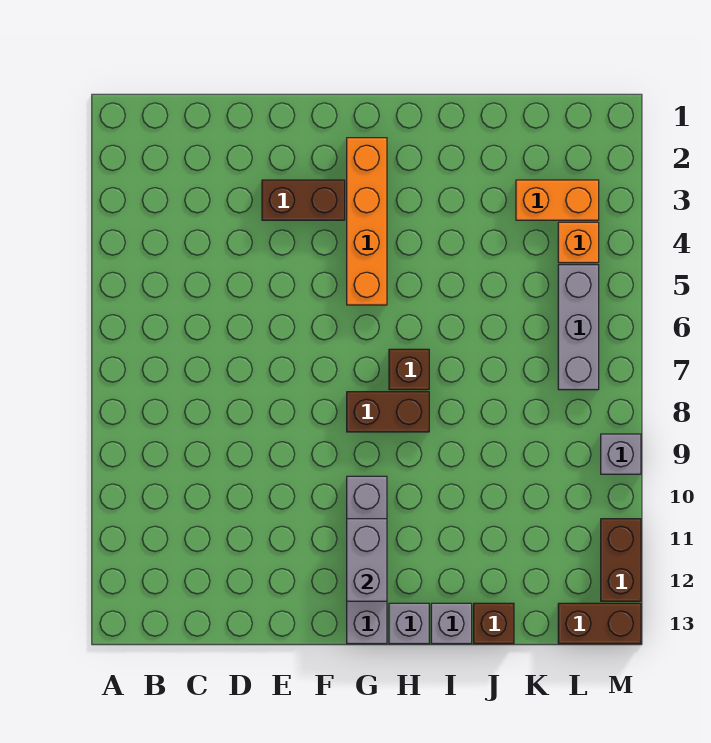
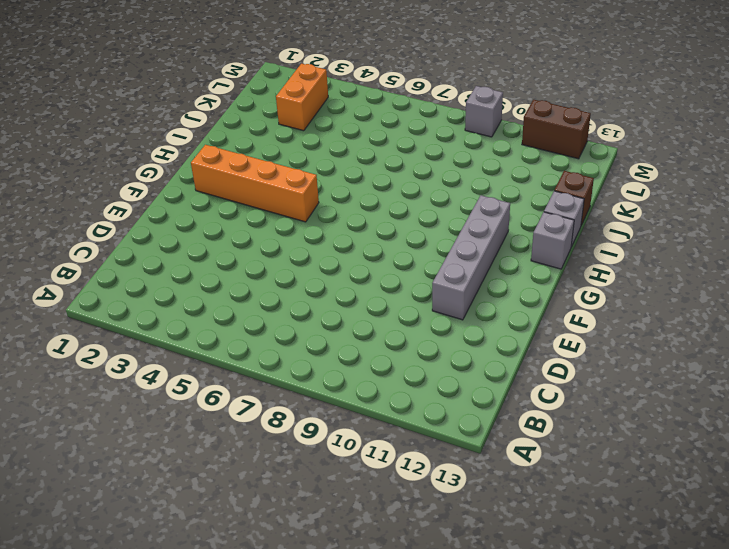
grey 1x4 brick [432,195,510,320] -> grey 1x4 brick turned to [347,476,387,644]
none -> brown 1x2 brick [262,180,345,220]
none -> brown 1x2 brick [347,392,429,432]
none -> brown 1x1 brick [389,349,429,390]

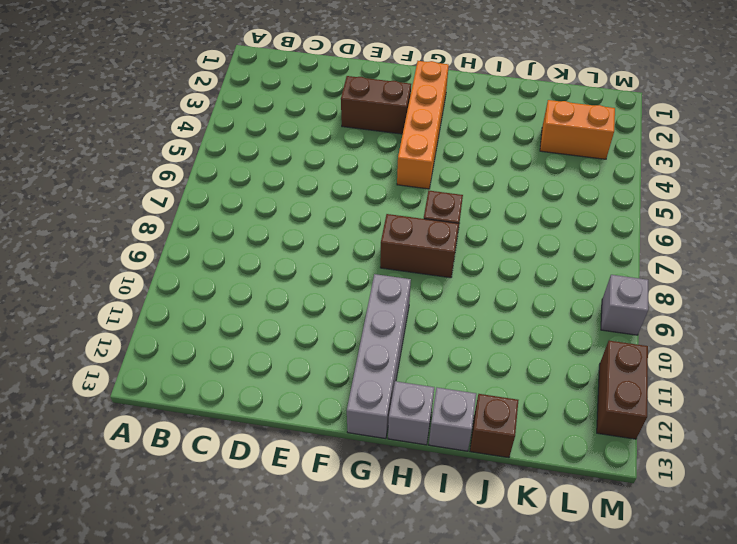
none -> orange 1x1 brick [558,222,599,263]
none -> grey 1x3 brick [558,265,599,390]
none -> brown 1x2 brick [558,603,641,644]

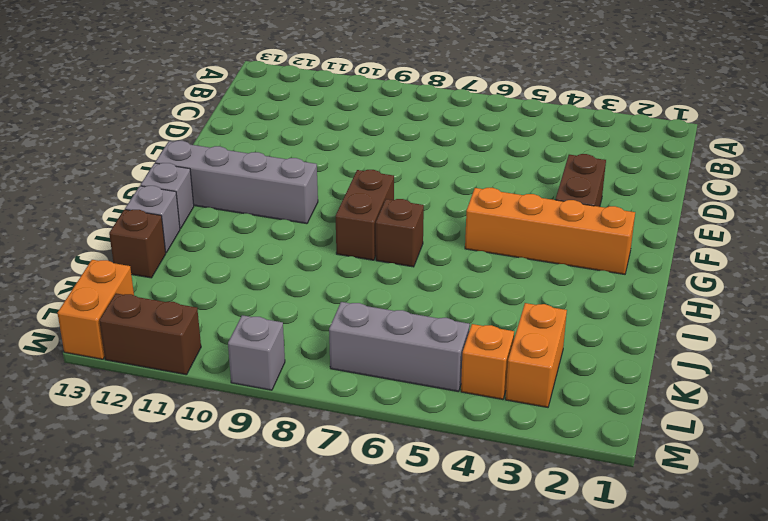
orange 1x2 brick [58,260,134,359] -> brown 1x2 brick [558,603,641,644]
none -> grey 1x2 brick [347,519,387,601]

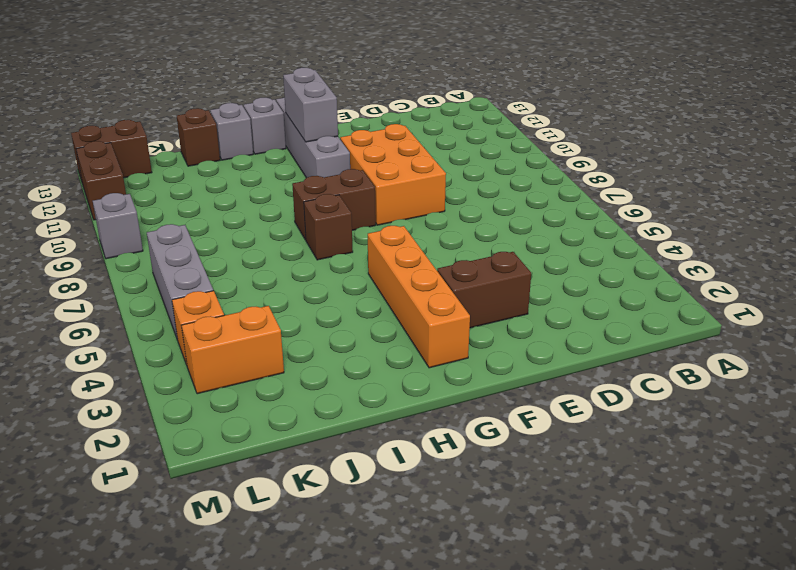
orange 2x3 brick [340,124,446,225] -> none

